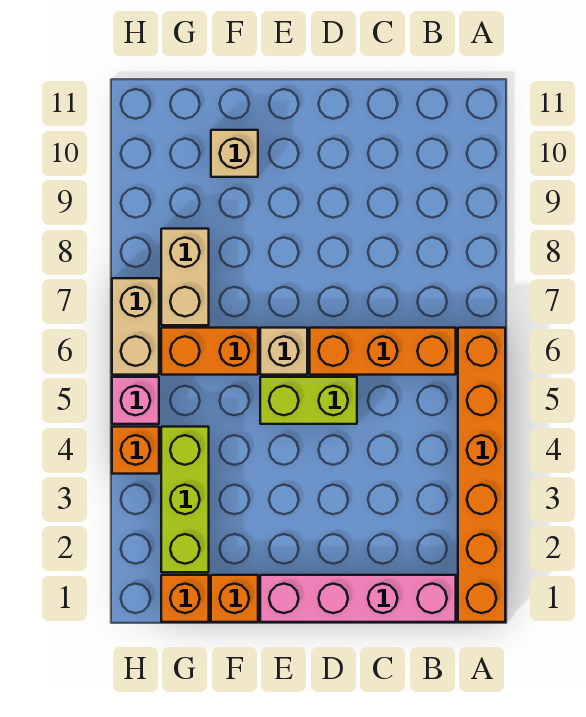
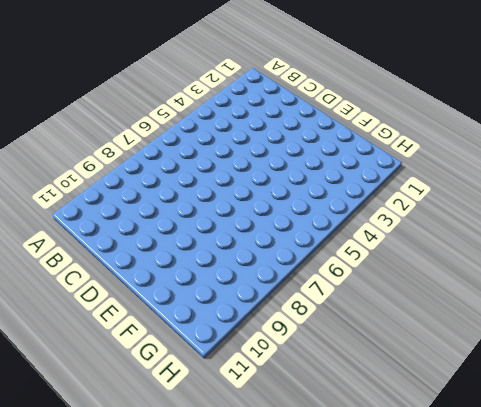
none -> orange 1x6 brick [458,328,505,622]
none -> pink 1x4 brick [260,575,456,622]
none -> orange 1x3 brick [310,328,456,375]

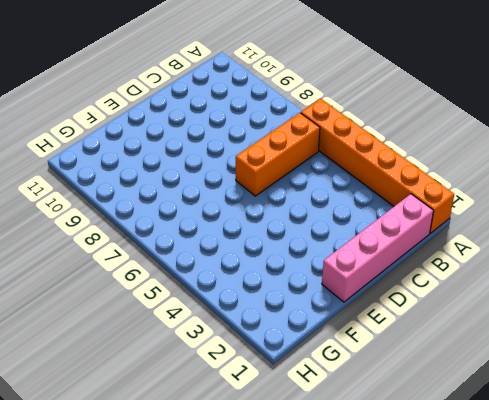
none -> lime 1x2 brick [260,377,357,424]
none -> tan 1x1 brick [260,328,307,375]
none -> orange 1x1 brick [211,575,258,622]

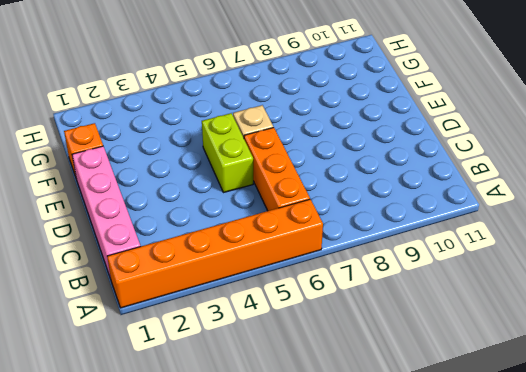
none -> orange 1x2 brick [161,328,258,375]
none -> tan 1x1 brick [211,130,258,177]
none -> orange 1x1 brick [161,575,209,622]

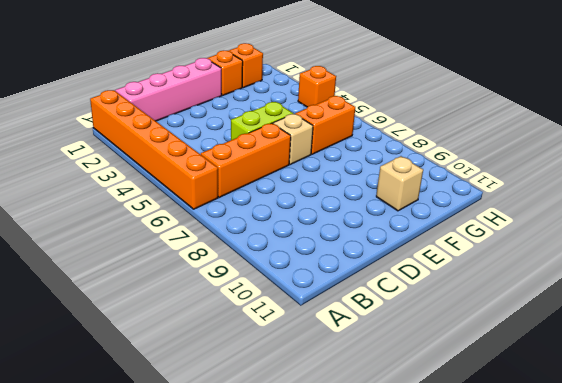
none -> lime 1x3 brick [161,427,209,572]
none -> tan 1x2 brick [161,229,209,325]
none -> pink 1x1 brick [112,377,159,424]

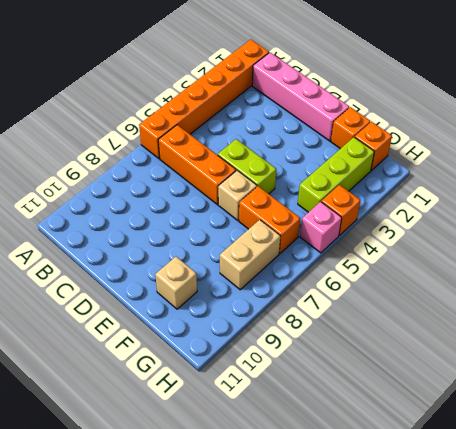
none -> tan 1x2 brick [112,278,159,375]

